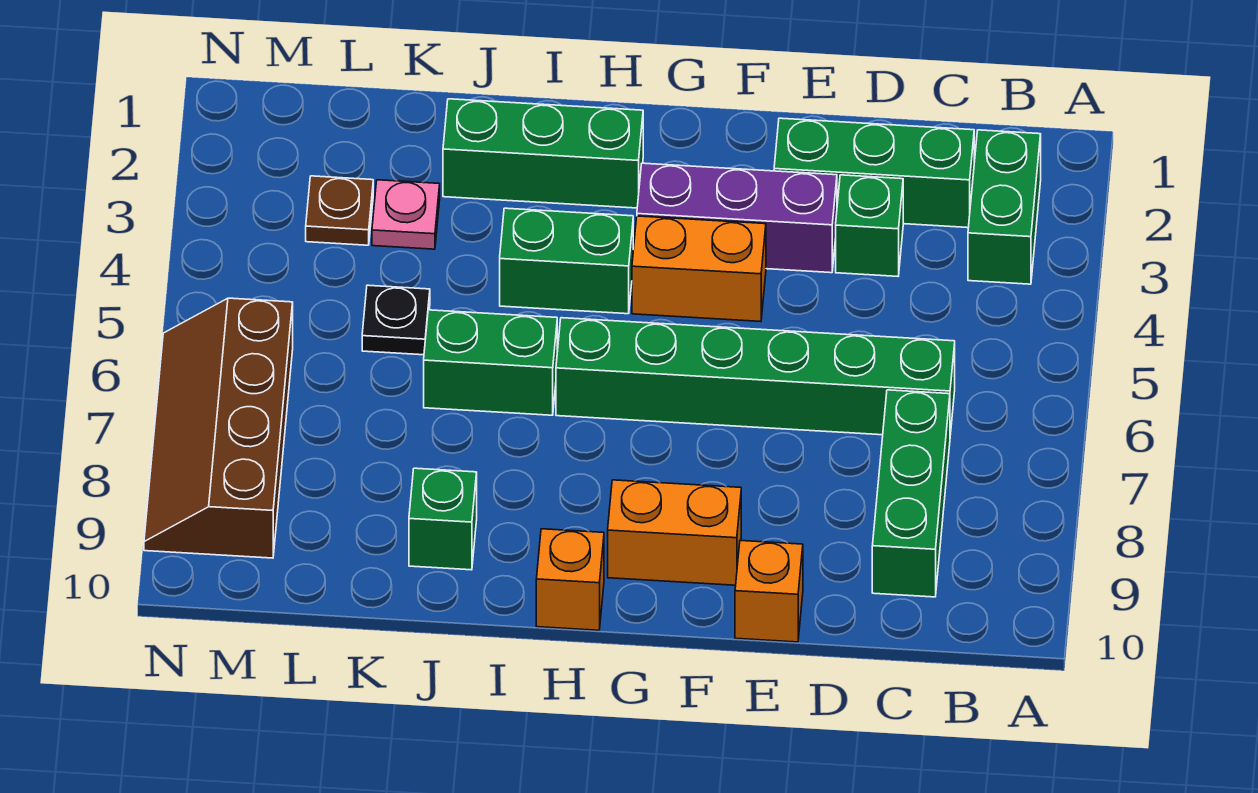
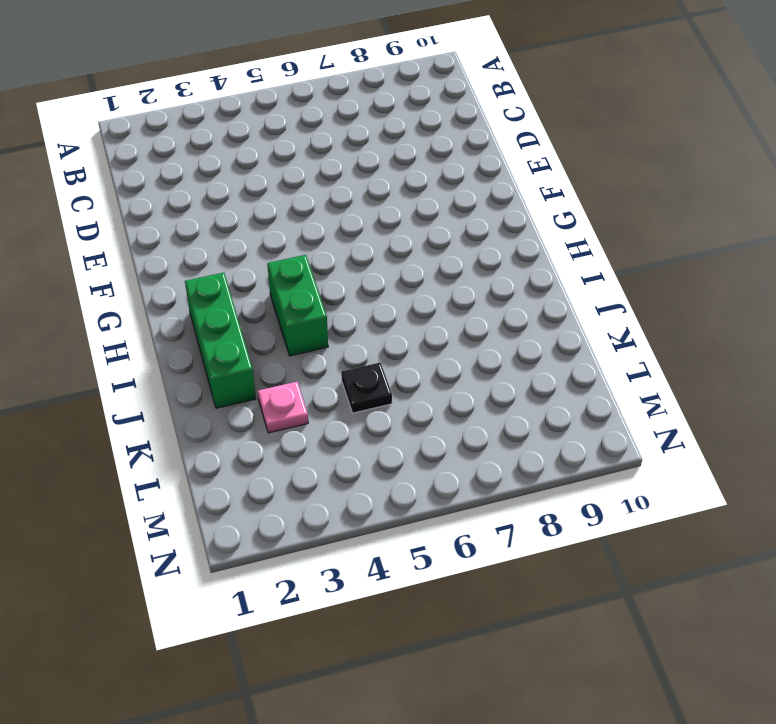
none -> green 1x2 brick [968,130,1041,284]
none -> green 1x3 brick [774,118,974,228]
none -> green 1x6 brick [556,318,955,435]

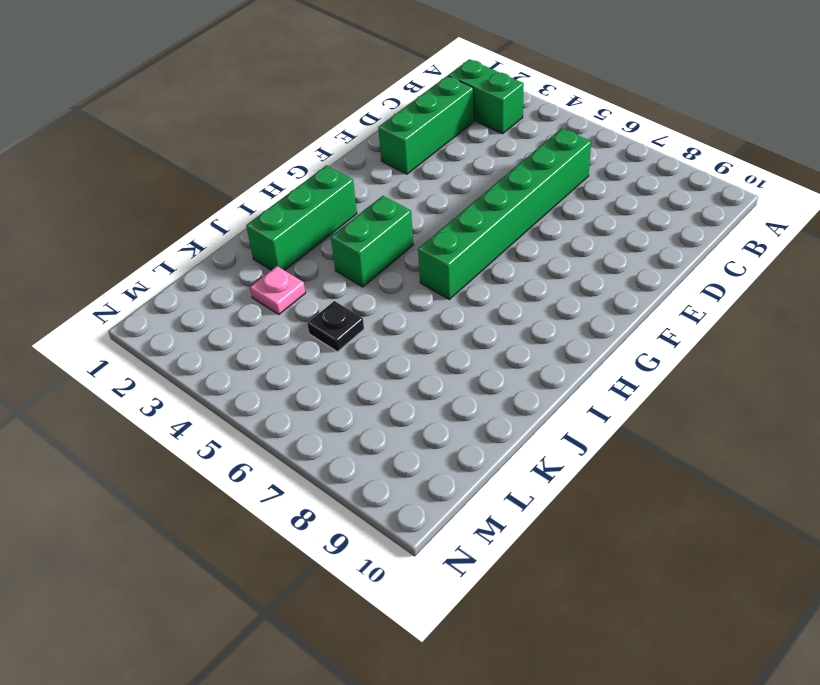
none -> green 1x3 brick [872,390,950,597]
none -> green 1x1 brick [836,175,903,276]
none -> purple 1x3 brick [637,163,837,273]

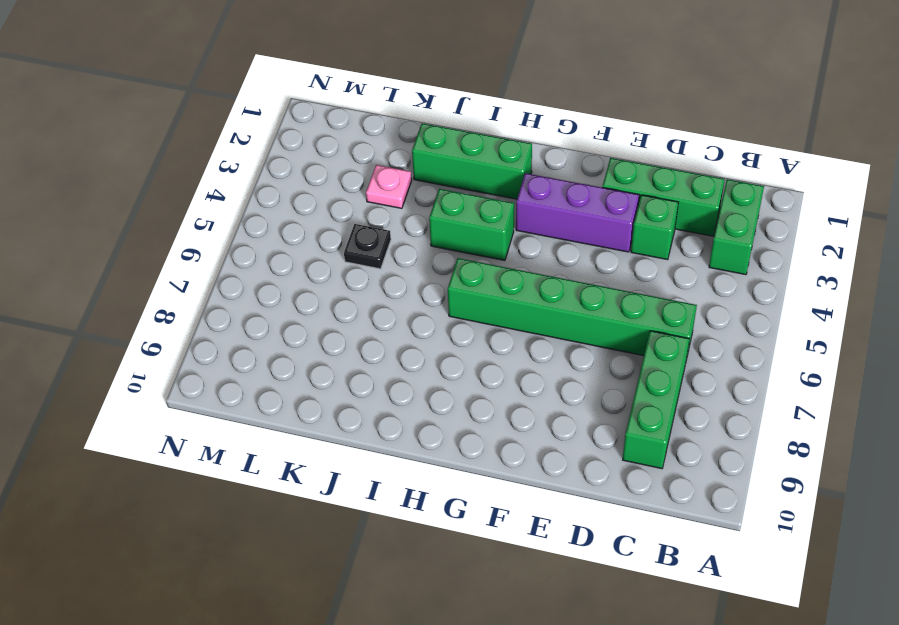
none -> orange 1x1 brick [735,541,803,642]
none -> orange 1x2 brick [632,216,766,322]
none -> orange 1x2 brick [608,480,741,585]

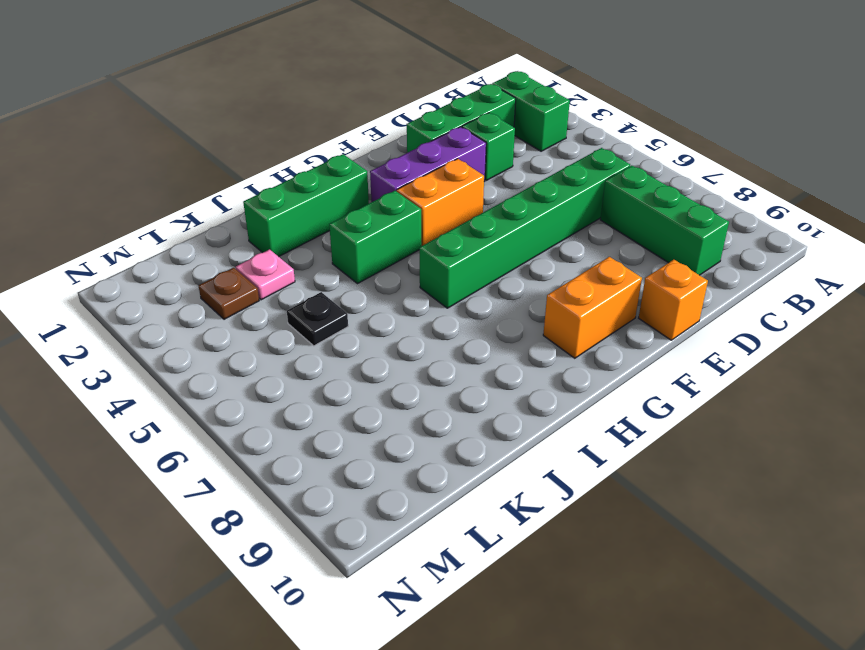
none -> orange 1x1 brick [536,529,604,630]
none -> green 1x2 brick [424,310,557,415]
none -> green 1x1 brick [409,468,477,570]

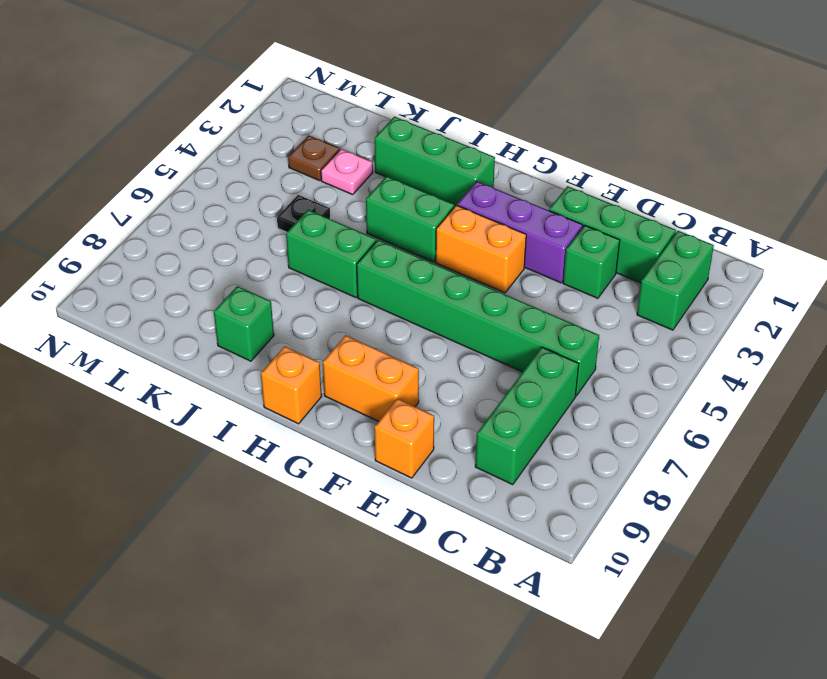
none -> brown 2x4 slope [144,298,293,558]

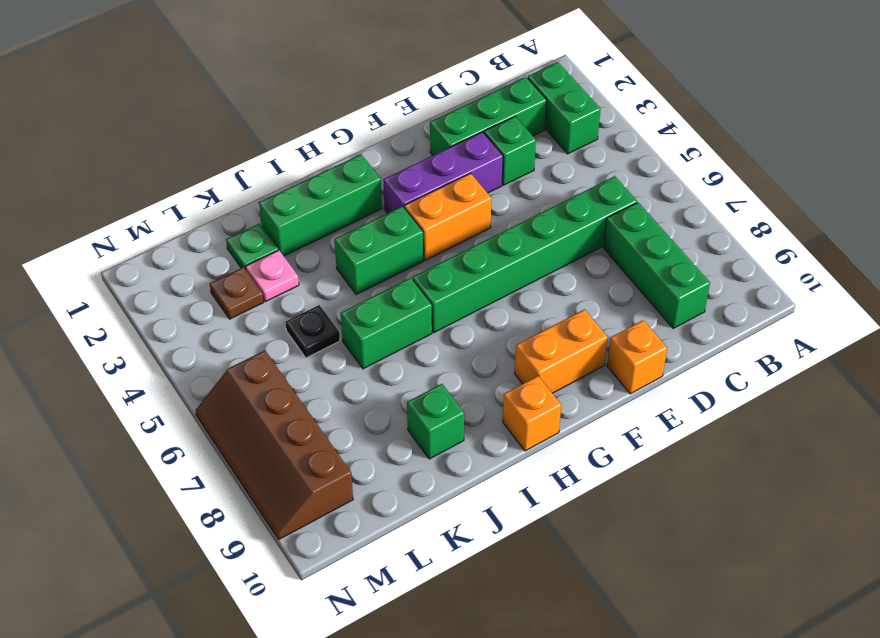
green 1x1 plate [226,224,278,269] -> none

